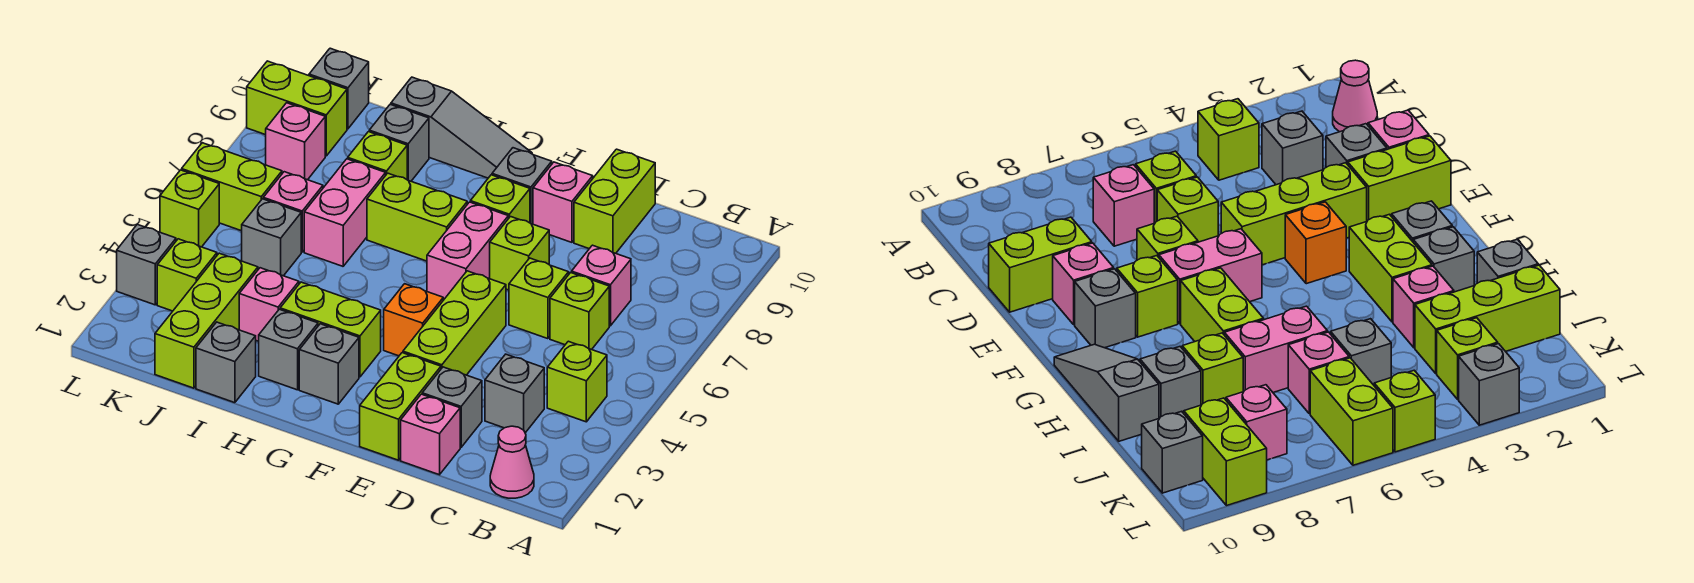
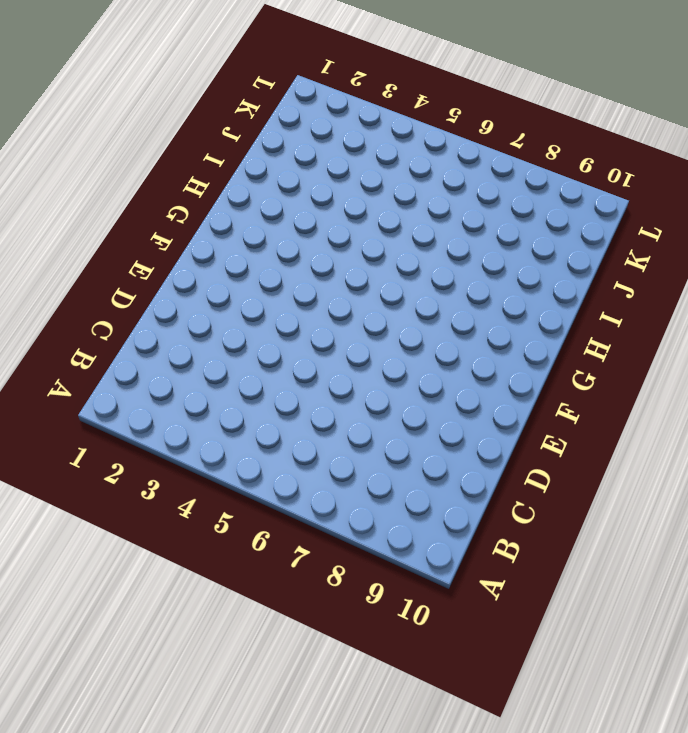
none -> pink 1x1 cone [490,426,534,498]
none -> lime 1x1 brick [547,341,607,422]
none -> grey 1x1 brick [485,354,544,433]
none -> lime 1x1 brick [550,273,609,350]

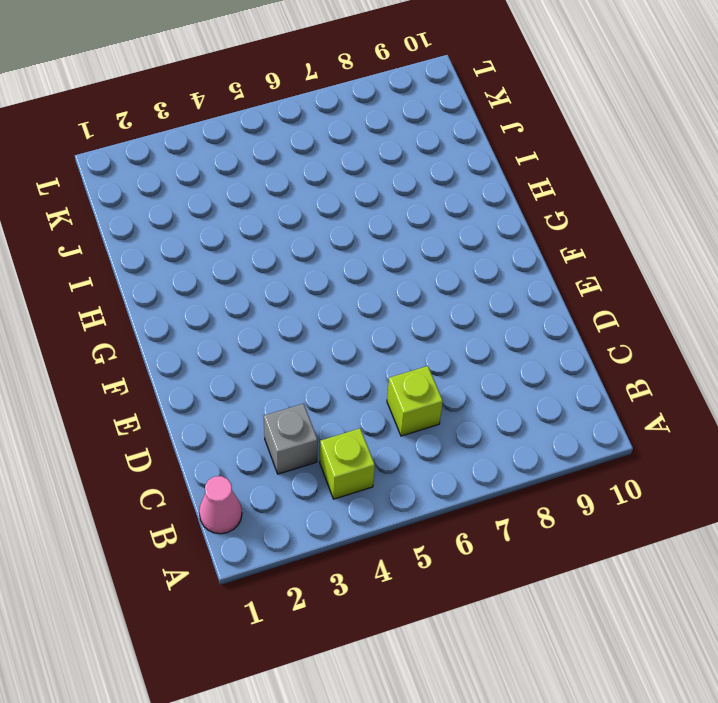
none -> pink 1x1 brick [572,245,631,326]
none -> pink 1x1 brick [401,394,460,475]
none -> grey 1x1 brick [422,367,482,447]
none -> lime 1x1 brick [509,258,569,339]

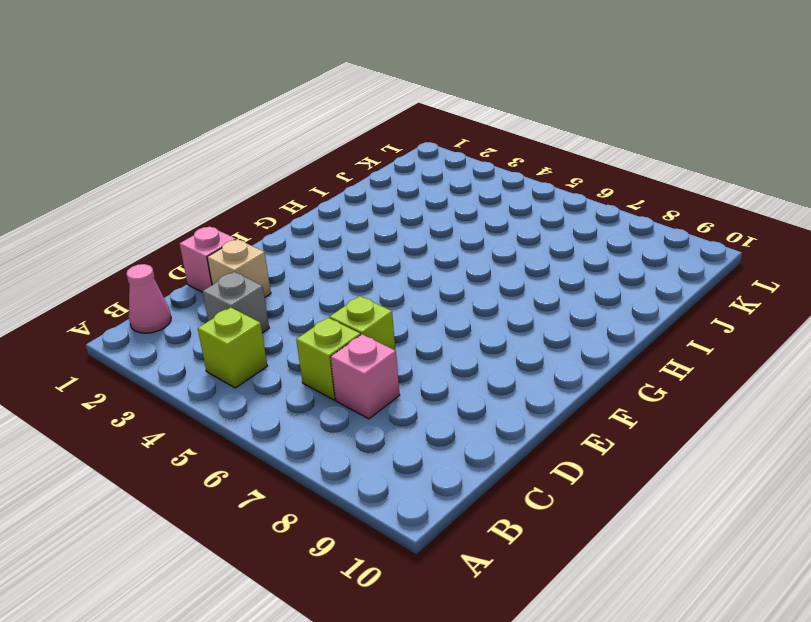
tan 1x1 brick [207,239,271,298] -> grey 1x1 brick [422,367,482,447]
none -> lime 1x2 brick [574,149,655,253]
none -> lime 1x2 brick [360,353,441,460]
none -> lime 1x3 brick [403,271,506,375]
none -> lime 1x1 brick [490,217,549,290]

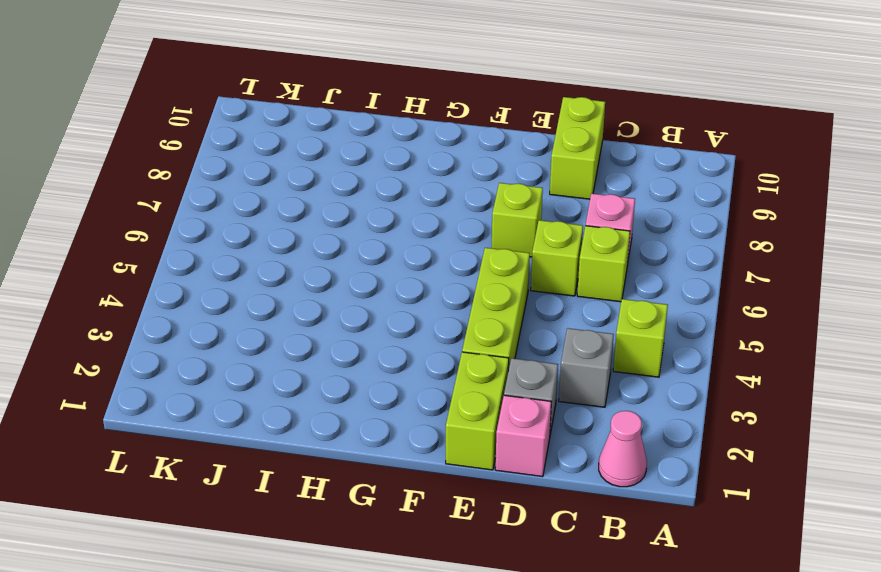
none -> pink 1x1 brick [533,162,593,242]
none -> orange 1x1 brick [384,284,443,356]
none -> pink 1x2 brick [427,202,508,300]
none -> lime 1x1 brick [470,175,530,223]

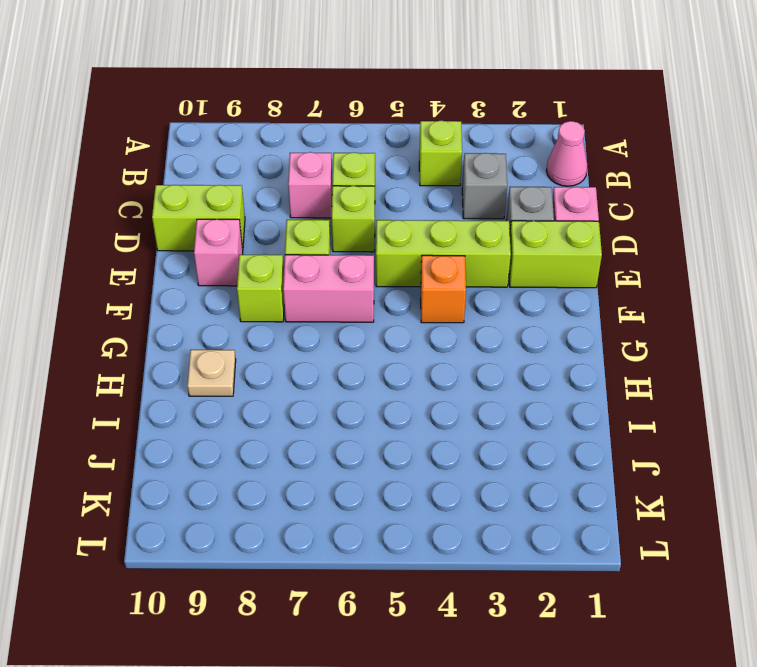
tan 1x1 plate [187,350,236,396] -> none
none -> grey 1x1 brick [492,148,552,224]
none -> grey 1x1 brick [299,324,359,404]
none -> lime 1x2 brick [280,282,381,377]
none -> lime 1x2 brick [367,173,467,261]

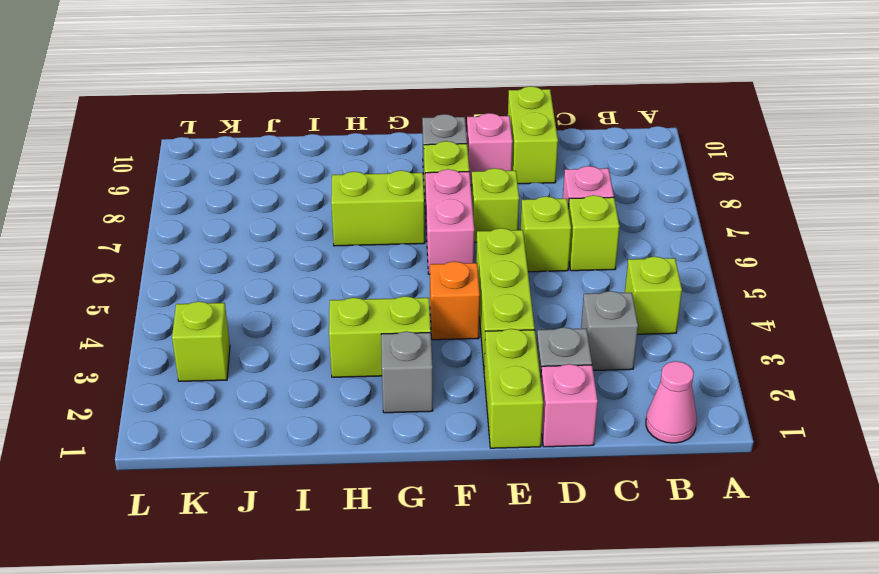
none -> grey 1x3 slope [391,77,532,178]
none -> grey 1x1 brick [259,309,318,390]
none -> grey 1x1 brick [196,322,256,403]
none -> pink 1x1 brick [239,268,299,341]

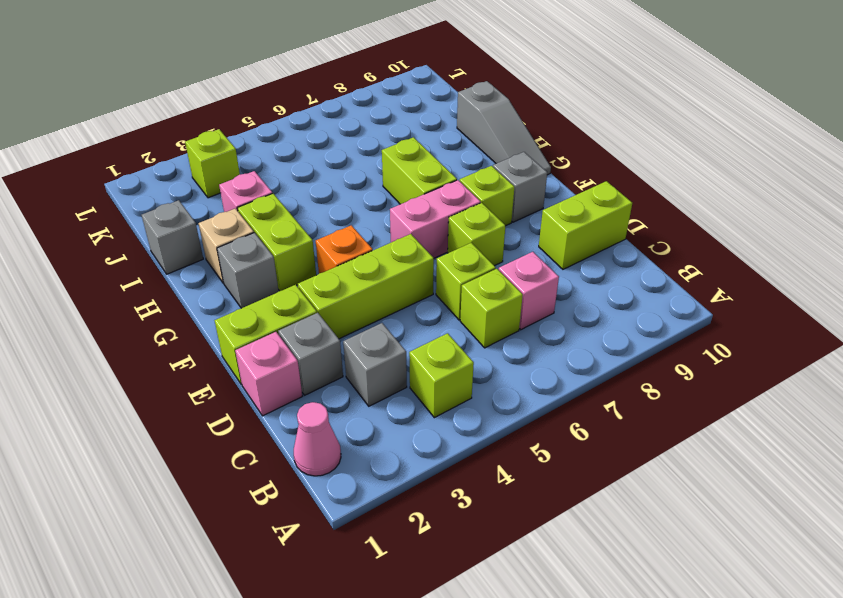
tan 1x1 brick [199,208,254,283] -> grey 1x1 brick [259,309,318,390]
none -> pink 1x1 brick [533,162,593,242]
none -> pink 1x2 brick [304,159,386,266]
none -> lime 1x1 brick [348,132,407,179]
none -> grey 1x1 brick [369,104,429,181]

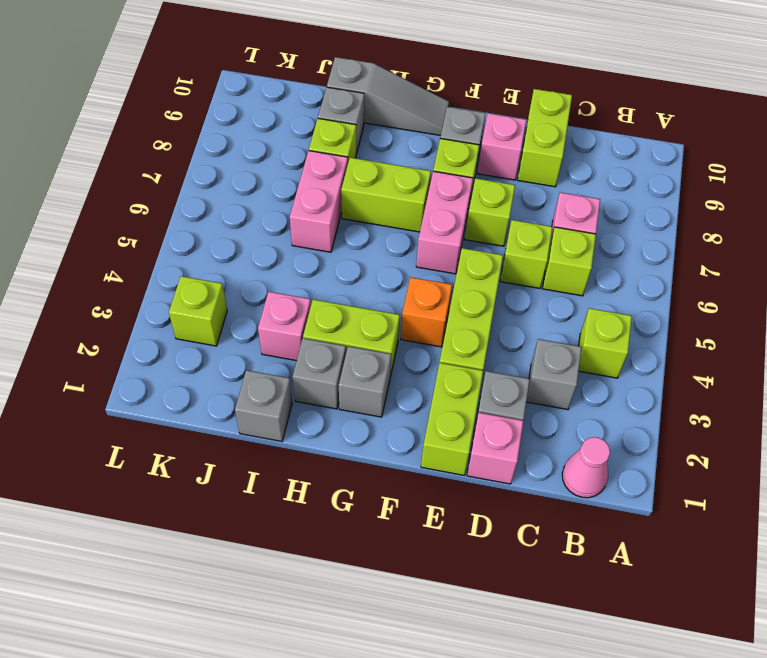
none -> lime 1x3 brick [155,253,258,388]
none -> grey 1x1 brick [242,199,301,276]
none -> pink 1x1 brick [263,172,323,252]
none -> lime 1x2 brick [182,143,282,231]

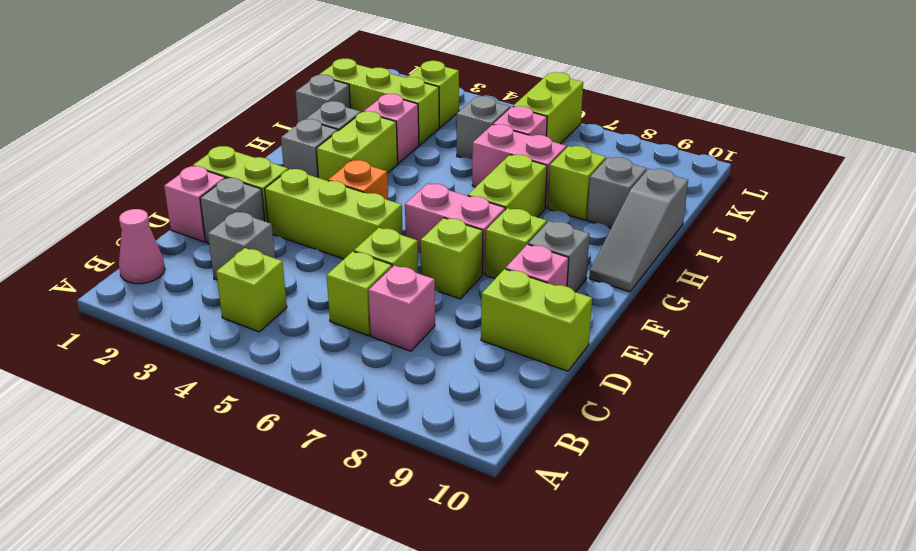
none -> pink 1x1 brick [266,103,325,180]
none -> lime 1x2 brick [247,61,347,156]
none -> grey 1x1 brick [309,48,369,129]
none -> grey 1x1 brick [117,224,176,305]

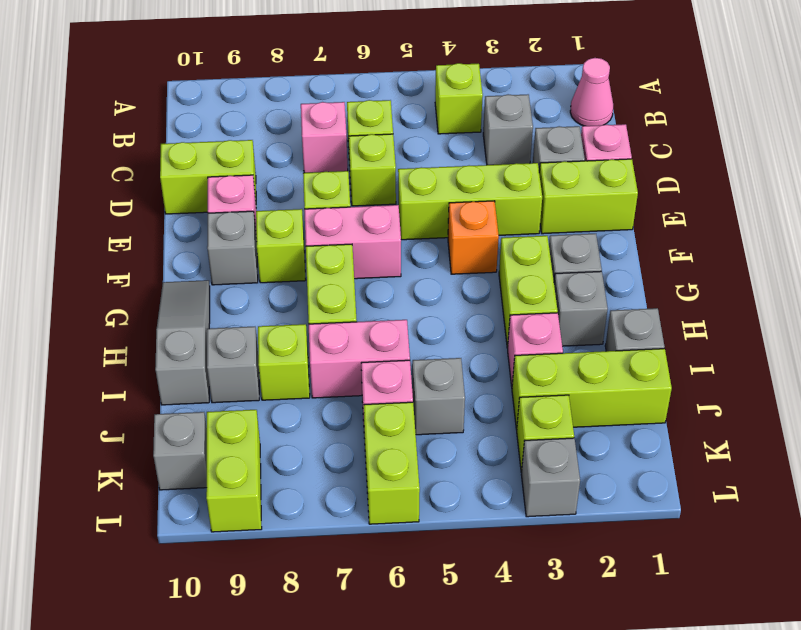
none -> pink 1x1 brick [266,103,325,180]
none -> lime 1x1 brick [160,170,219,247]

